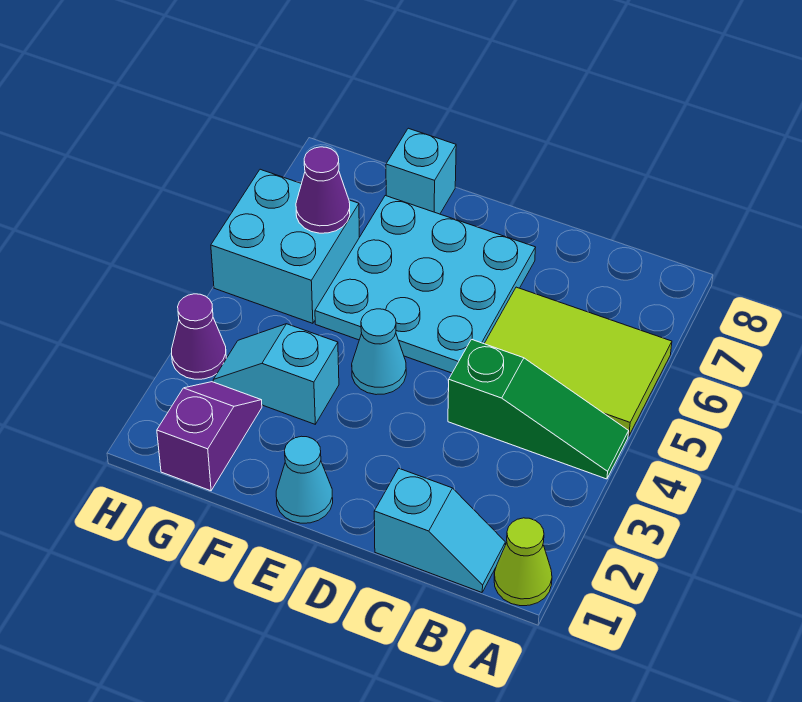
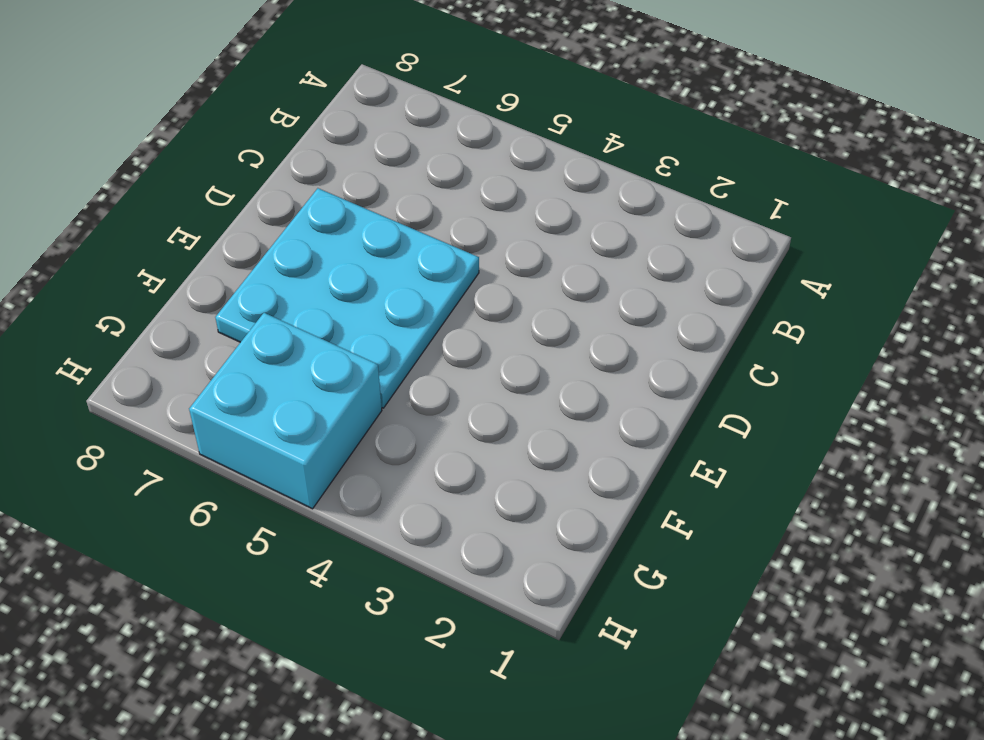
none -> lime 1x1 cone [494,518,552,606]
none -> green 1x3 slope [448,339,629,479]
none -> lime 2x3 tile [484,287,672,436]

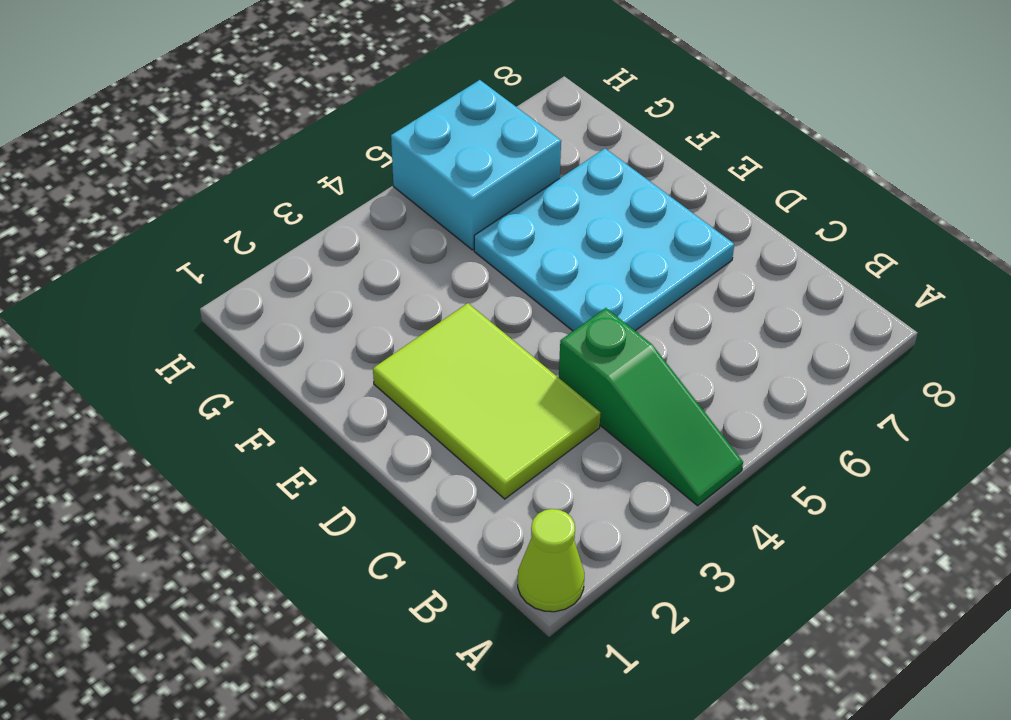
lime 2x3 tile [373,303,601,499] -> lime 2x3 tile moved to [484,287,672,436]
none -> cyan 1x2 slope [374,469,505,592]
none -> cyan 1x1 cone [276,436,333,523]
none -> cyan 1x1 cone [352,309,406,395]

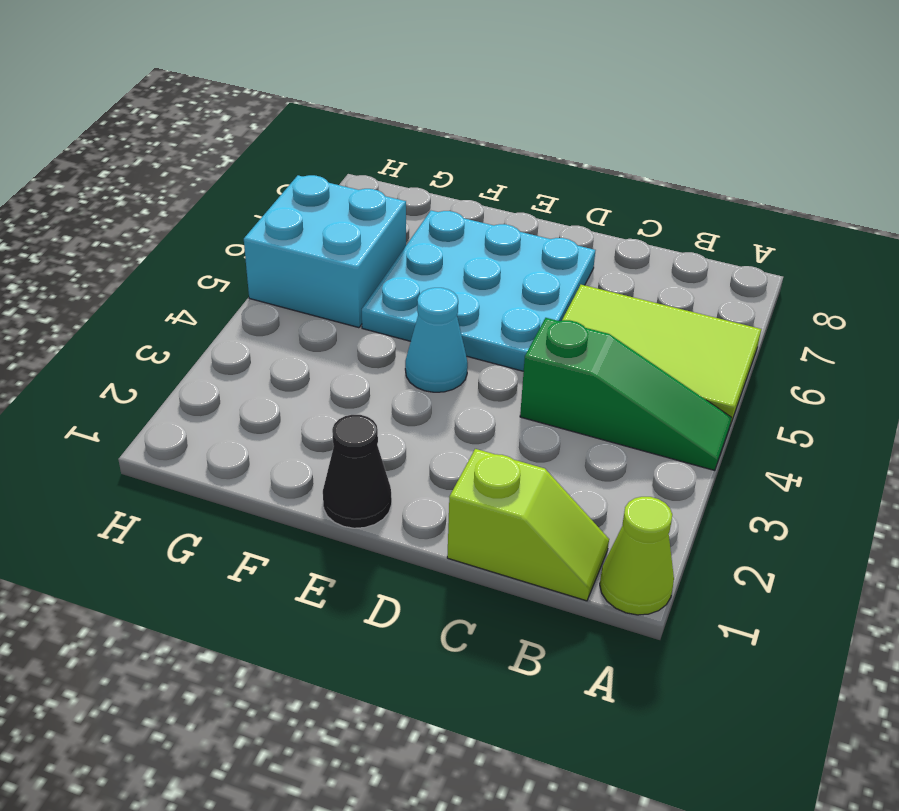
lime 1x2 slope [447,449,609,601] -> cyan 1x2 slope [374,469,505,592]
black 1x1 cone [323,415,392,528] -> cyan 1x1 cone [276,436,333,523]
none -> cyan 1x2 slope [213,324,339,424]
none -> cyan 1x1 brick [386,128,456,214]
none -> purple 1x2 slope [157,382,262,491]

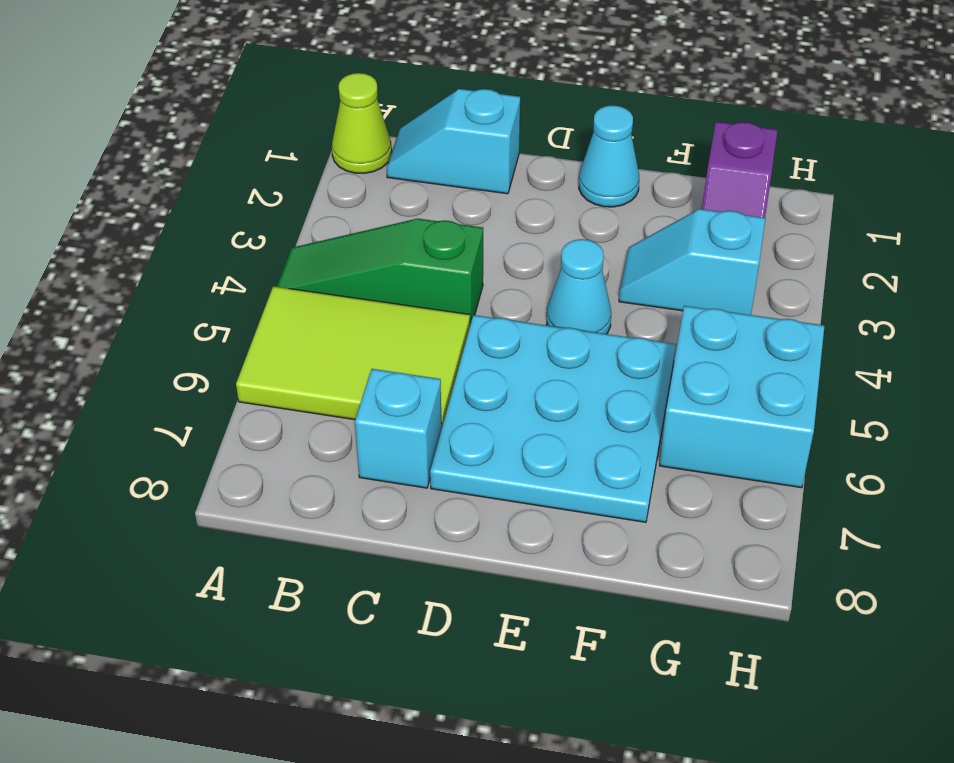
cyan 1x1 brick [355,369,442,488] -> cyan 1x1 brick moved to [386,128,456,214]
cyan 1x2 slope [619,209,765,315] -> cyan 1x2 slope turned to [213,324,339,424]
none -> purple 1x1 cone [172,294,226,379]
none -> purple 1x1 cone [296,147,350,233]

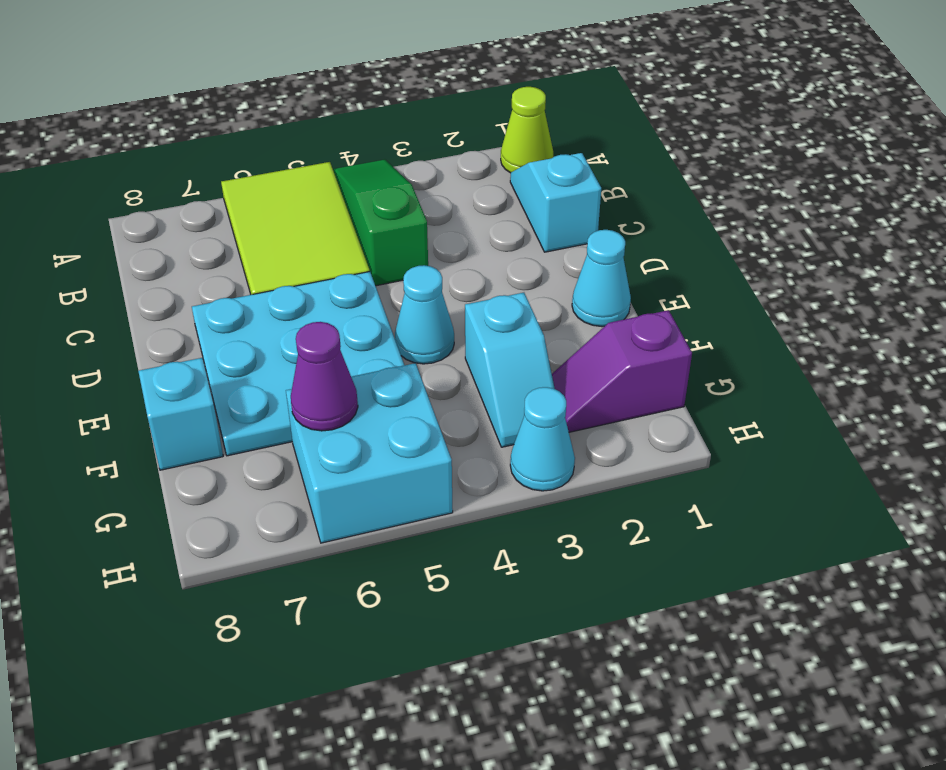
cyan 1x1 cone [510,387,575,491] -> purple 1x1 cone [172,294,226,379]

